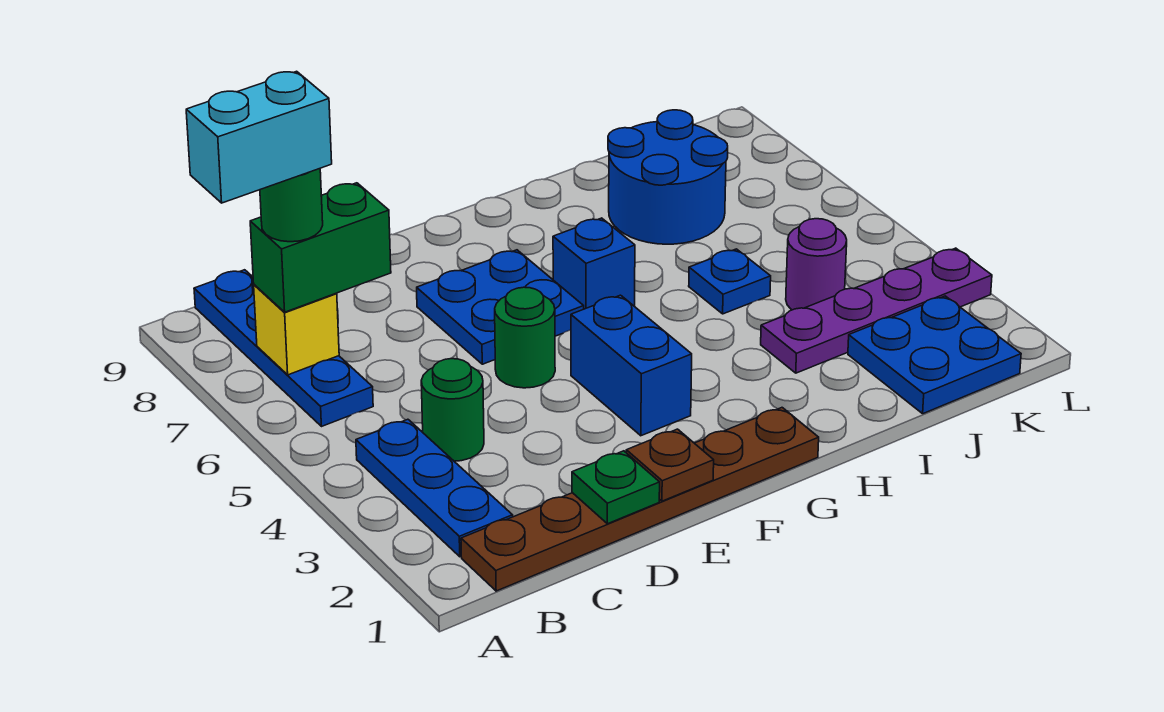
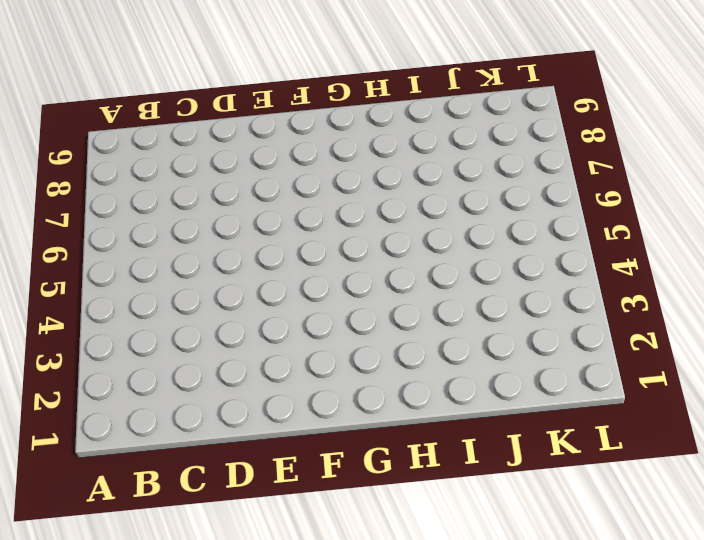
none -> brown 1x6 plate [461,408,819,591]
none -> blue 1x3 plate [356,419,513,557]
none -> blue 1x4 plate [194,270,373,426]

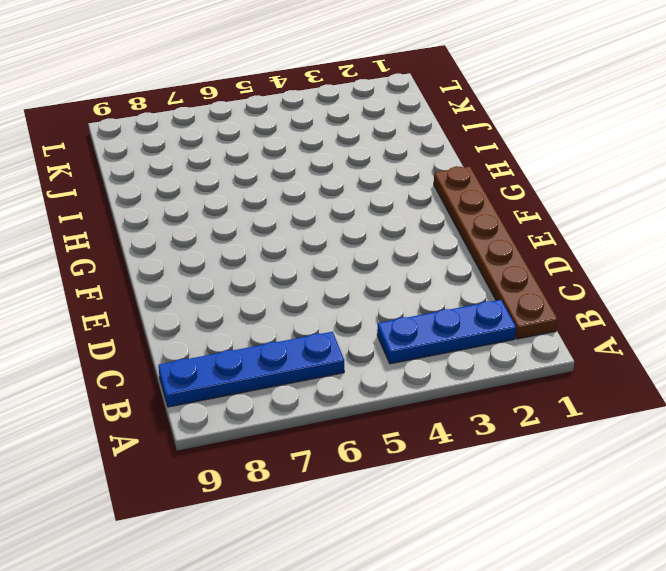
none -> green 1x1 round brick [421,359,484,461]
none -> green 1x1 round brick [495,287,555,388]
none -> blue 2x2 plate [417,250,584,364]

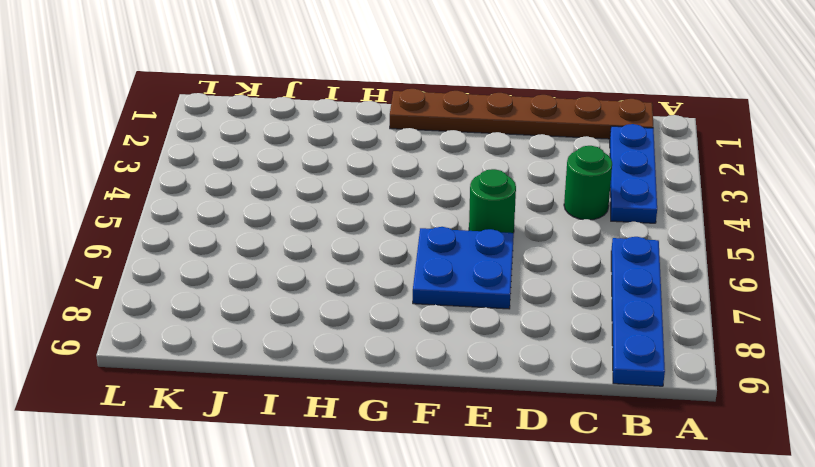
none -> blue 1x2 brick [571,295,692,436]
none -> blue 1x1 brick [553,218,635,309]
none -> purple 1x4 plate [761,248,992,373]

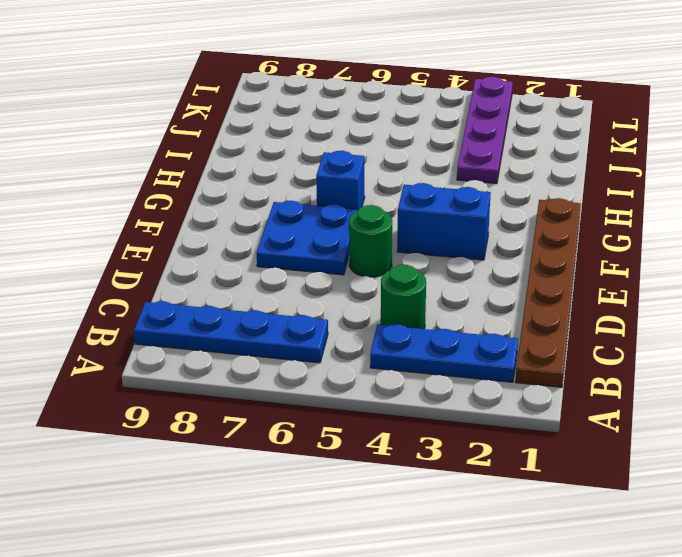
none -> blue 1x1 plate [689,249,771,314]
none -> blue 2x2 round brick [608,110,728,244]
none -> blue 2x2 plate [848,296,1021,414]

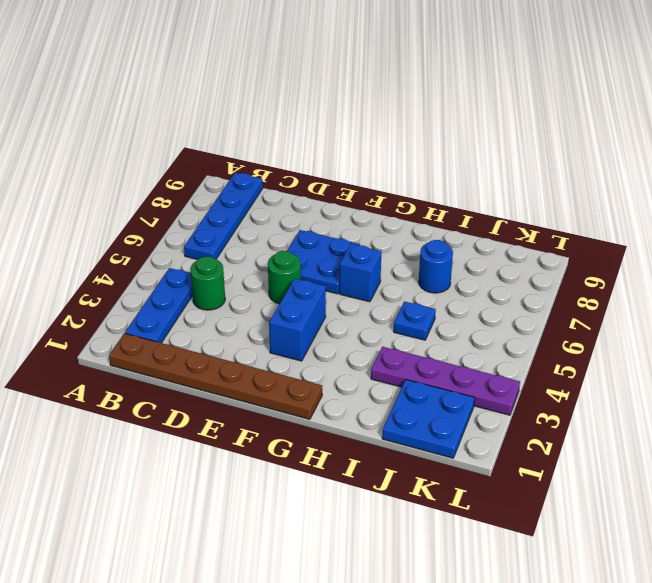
blue 1x1 round brick [419,240,453,293] -> blue 2x2 round brick [608,110,728,244]
none -> purple 1x1 round brick [786,219,847,310]
none -> yellow 1x1 brick [254,285,339,375]
none -> green 1x1 plate [572,451,660,524]

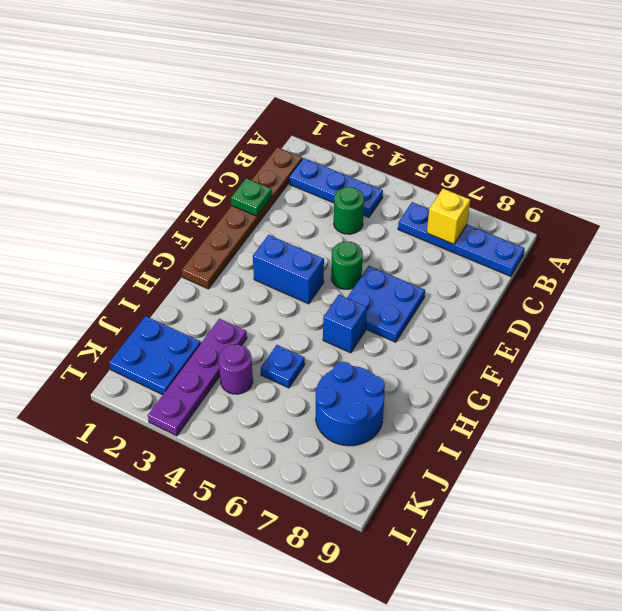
none -> brown 1x1 plate [626,429,714,501]
none -> green 1x2 brick [250,183,391,312]
none -> green 1x1 round brick [260,169,323,242]

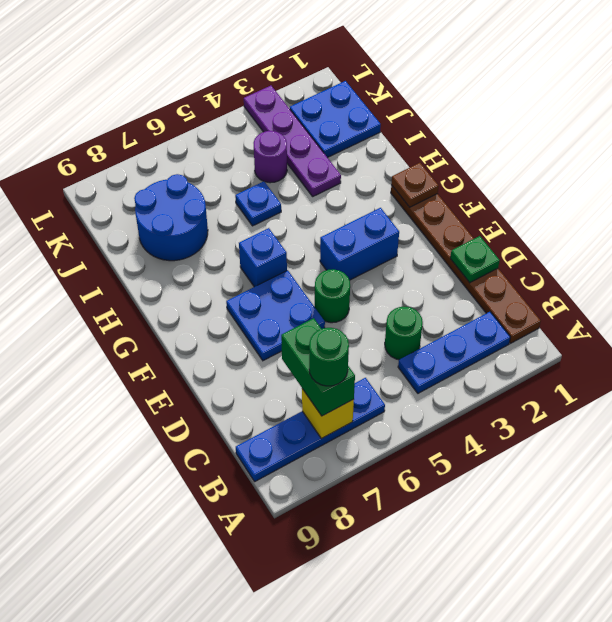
brown 1x1 plate [391,163,439,207] -> brown 1x1 plate moved to [626,429,714,501]
none -> cyan 1x2 brick [186,71,332,203]

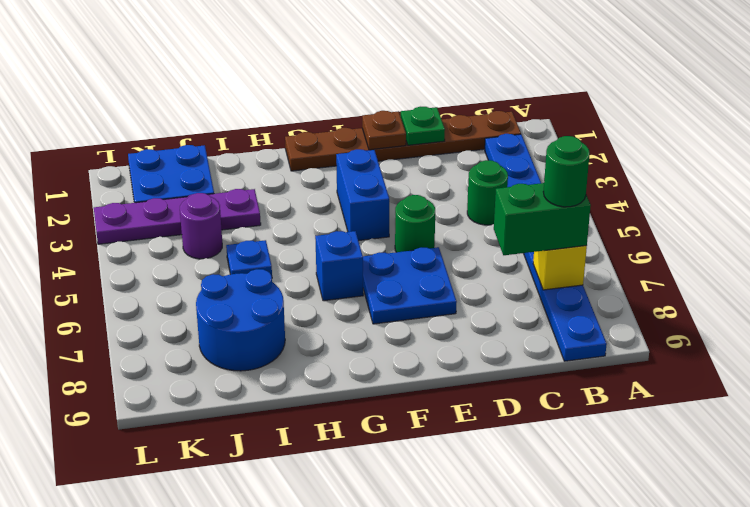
none -> cyan 1x2 brick [186,71,332,203]

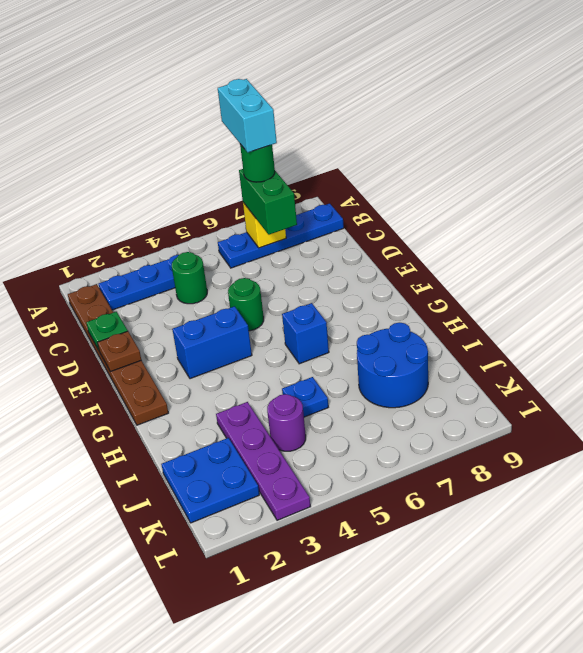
none -> blue 2x2 plate [417,250,584,364]

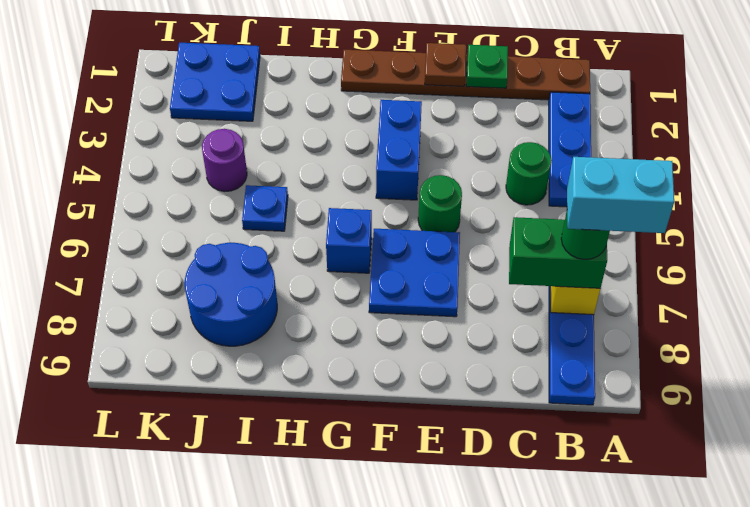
none -> purple 1x4 plate [761,248,992,373]

